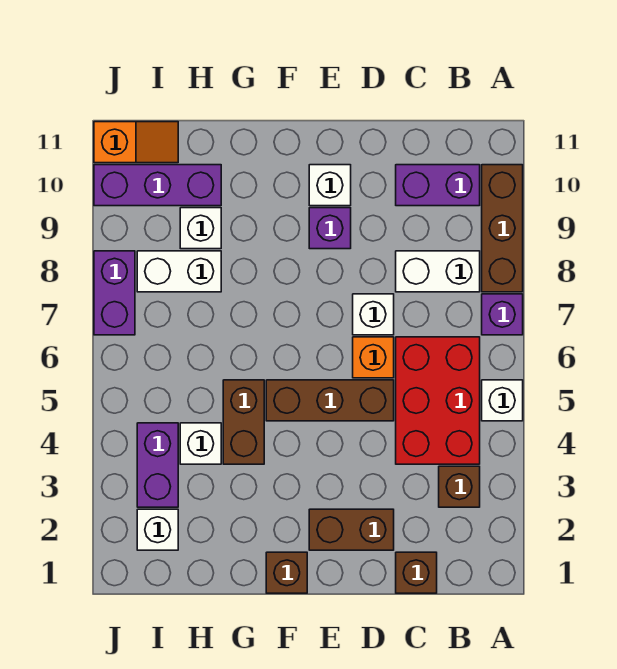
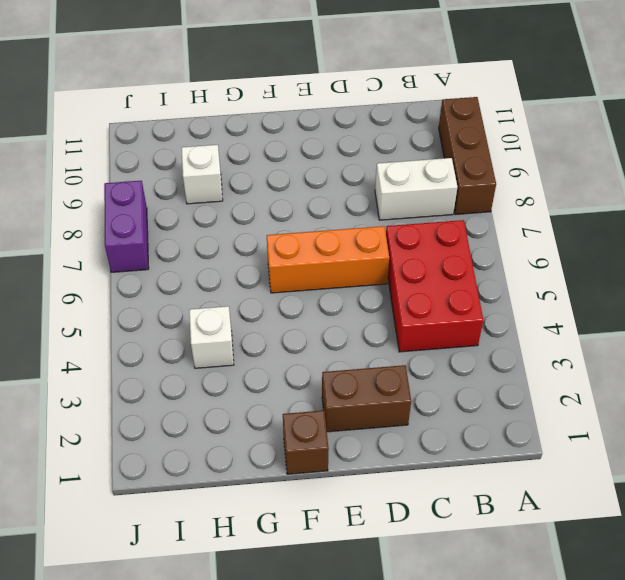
orange 1x3 brick [267,226,389,293] -> orange 1x1 brick [353,337,394,378]
none -> white 1x1 brick [482,380,523,421]
none -> purple 1x1 brick [482,294,523,335]
none -> brown 1x1 brick [439,466,480,507]

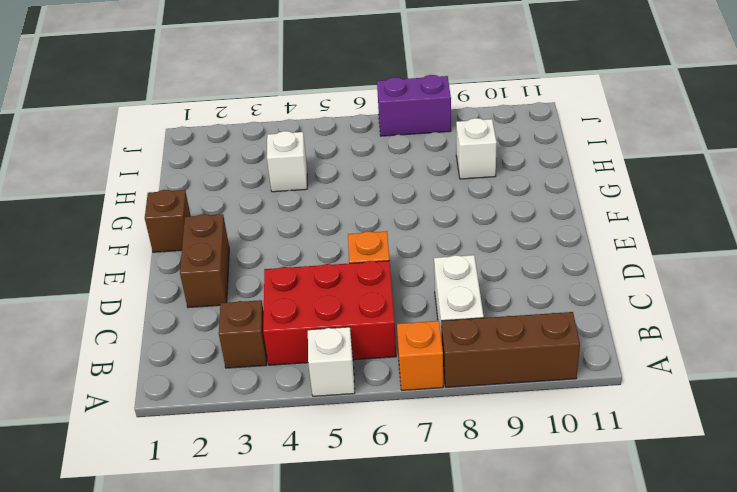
orange 1x1 brick [397,321,443,390] -> purple 1x1 brick [482,294,523,335]
none -> purple 1x2 brick [396,165,480,206]
none -> brown 1x1 brick [396,552,437,593]
none -> brown 1x3 brick [266,380,394,421]

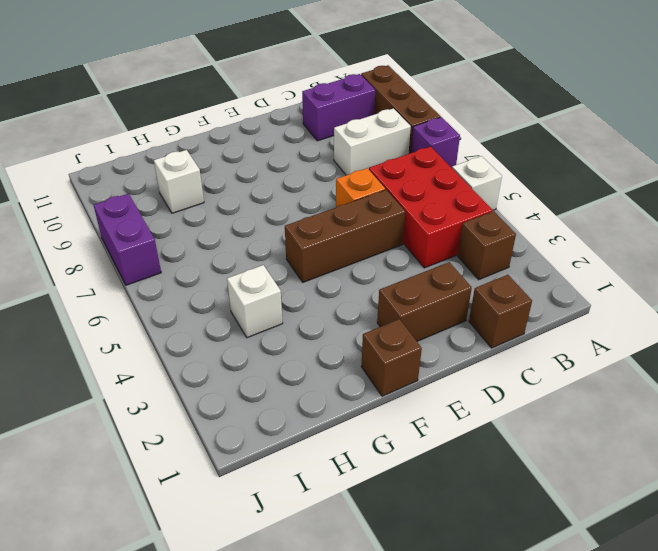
none -> white 1x1 brick [353,294,394,335]
none -> purple 1x1 brick [309,208,351,249]
none -> white 1x1 brick [309,165,351,206]

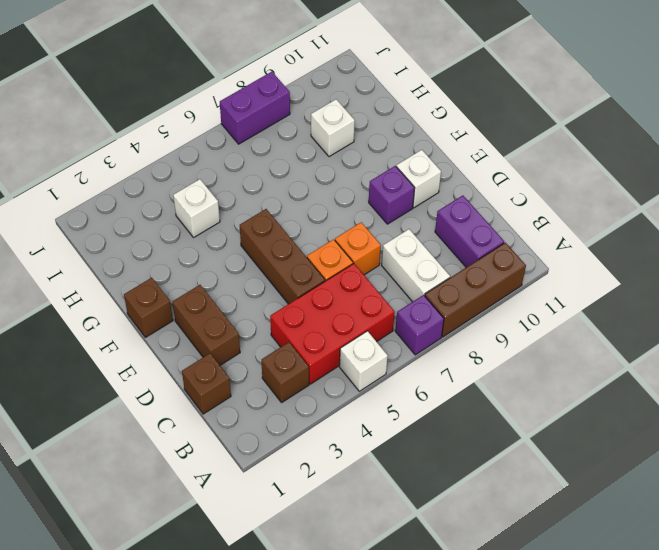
orange 1x1 brick [335,222,381,275] -> white 1x1 brick [353,294,394,335]
none -> brown 1x2 brick [223,380,264,464]
none -> white 1x2 brick [137,251,221,292]
none -> purple 1x3 brick [94,165,221,206]

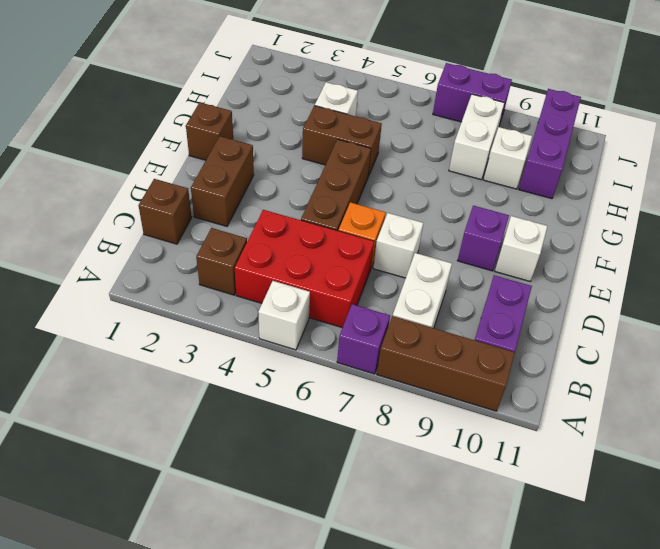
none -> white 1x1 brick [137,509,178,550]
none -> purple 1x2 brick [137,423,178,507]
none -> orange 1x2 slope [94,122,178,163]

